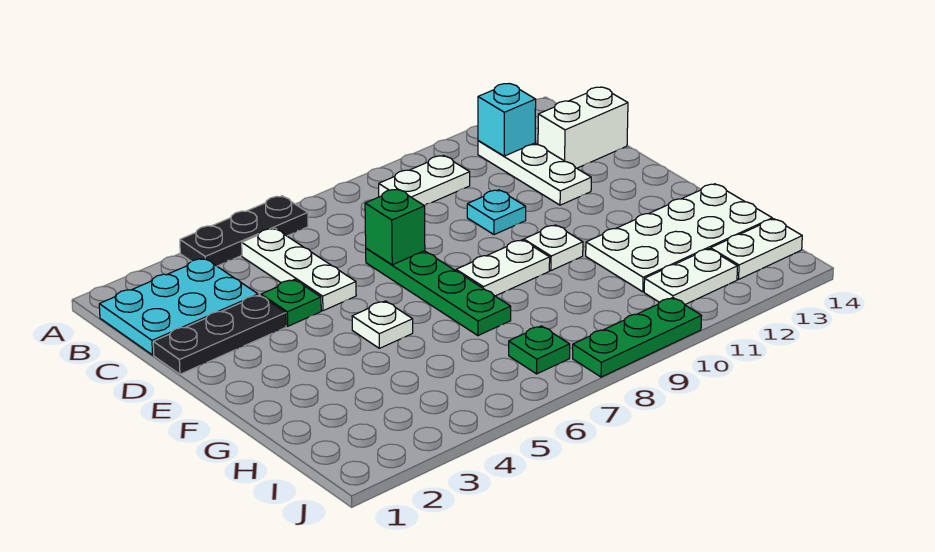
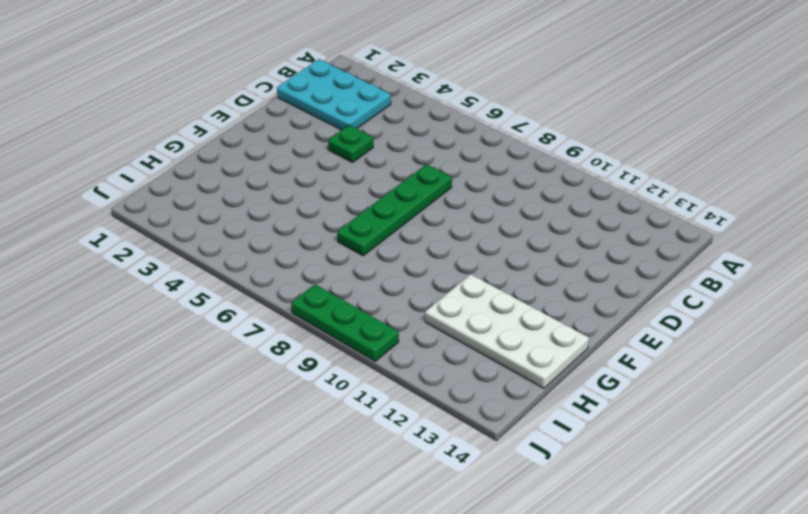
none -> black 1x3 plate [180,196,308,266]
none -> white 1x3 plate [242,228,356,311]
none -> white 1x2 plate [379,156,470,206]

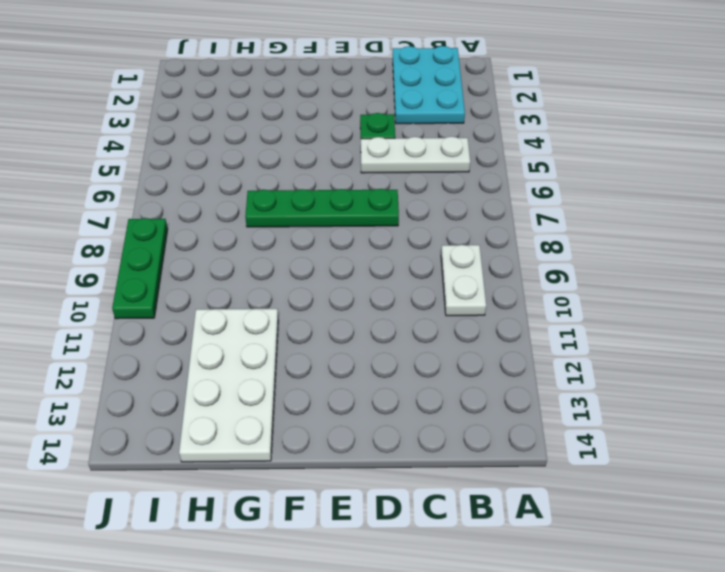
none -> black 1x3 plate [180,196,308,266]
none -> white 1x3 plate [478,141,591,205]
none -> white 1x2 brick [538,87,628,168]

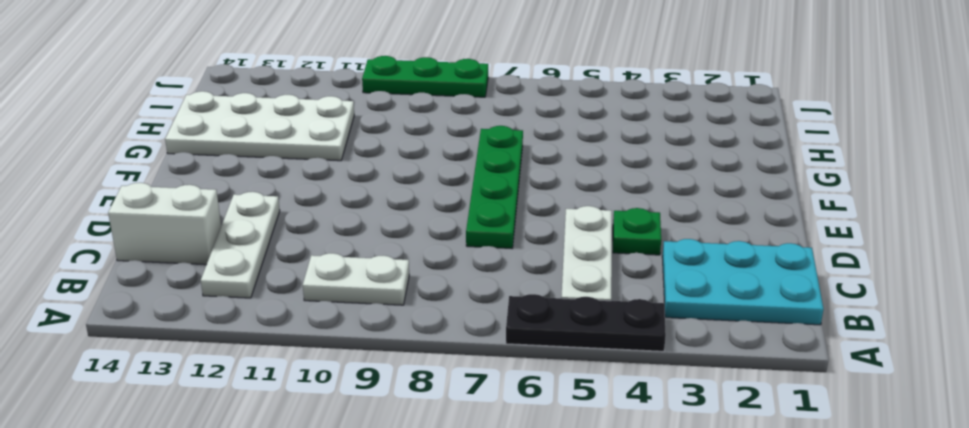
none -> black 1x3 plate [153,295,286,374]
none -> cyan 1x1 plate [467,190,526,235]
none -> white 1x1 plate [352,301,413,348]

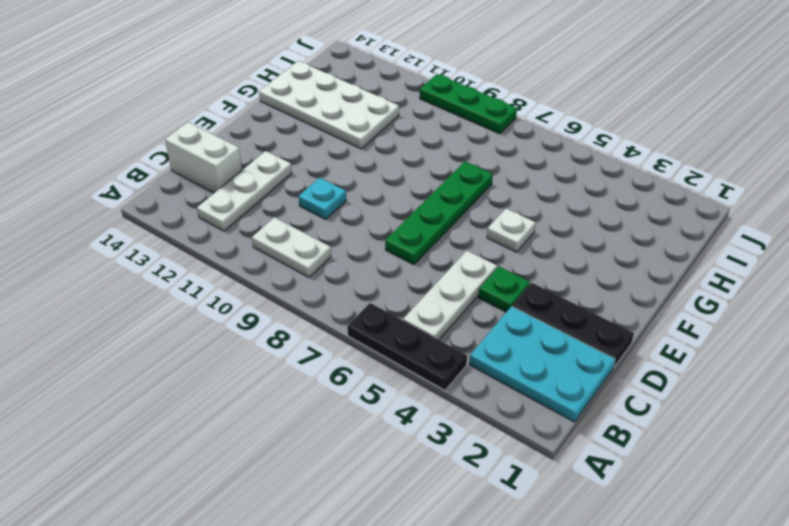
none -> white 1x2 plate [456,240,550,296]
none -> white 1x1 plate [524,225,583,270]
none -> green 1x1 plate [509,326,570,374]

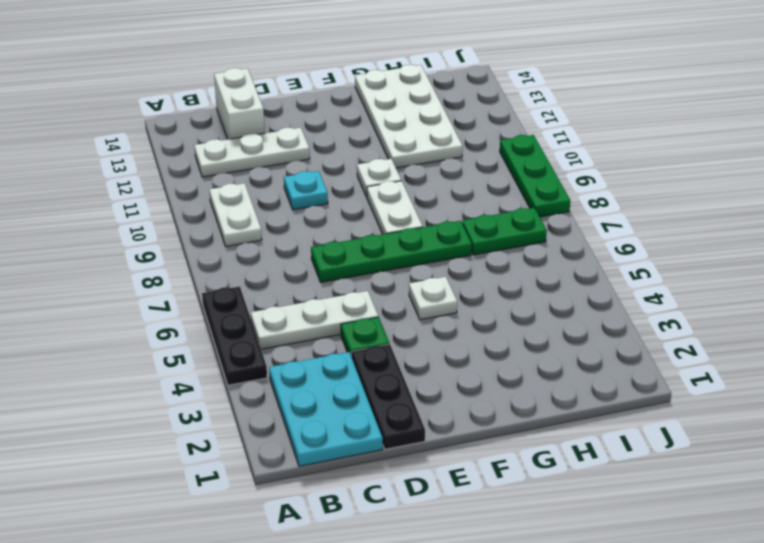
green 1x2 plate [462,208,547,255] -> green 1x1 plate [509,326,570,374]
none -> white 1x2 plate [644,249,737,304]
none -> white 1x2 plate [711,219,802,279]
none -> cyan 1x1 brick [478,84,536,156]

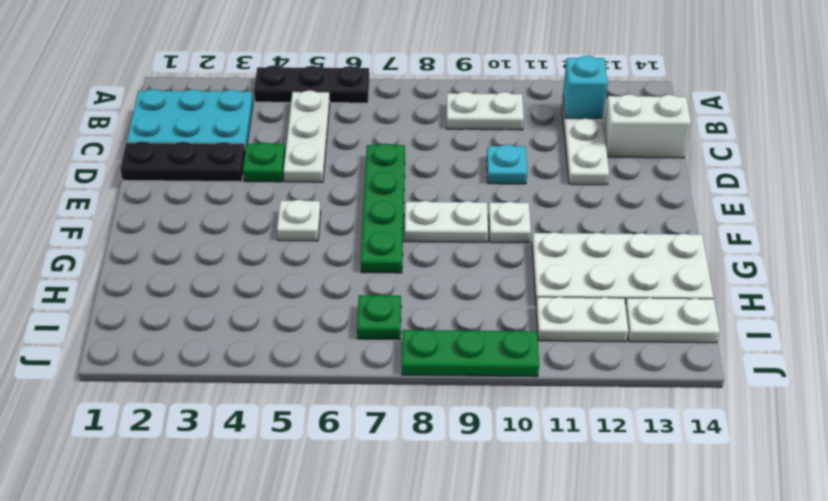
none -> green 1x1 brick [365,189,425,265]

